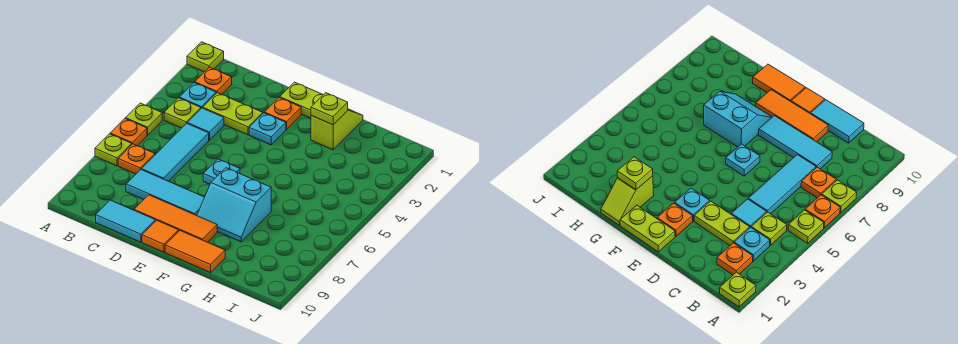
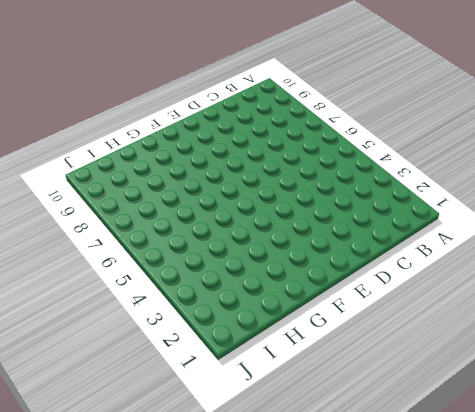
none -> lime 1x1 plate [187,42,224,72]
none -> lime 1x1 plate [126,103,162,135]
none -> orange 1x1 plate [110,119,147,146]

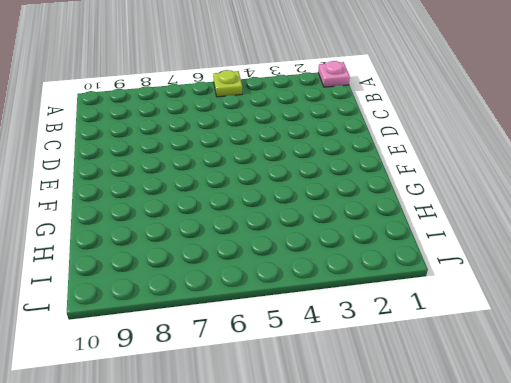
pink 1x1 plate [318,61,350,87] -> lime 1x1 plate [187,42,224,72]
none -> orange 1x1 plate [110,119,147,146]
none -> lime 1x1 plate [95,134,132,166]
none -> orange 1x1 plate [195,67,232,95]

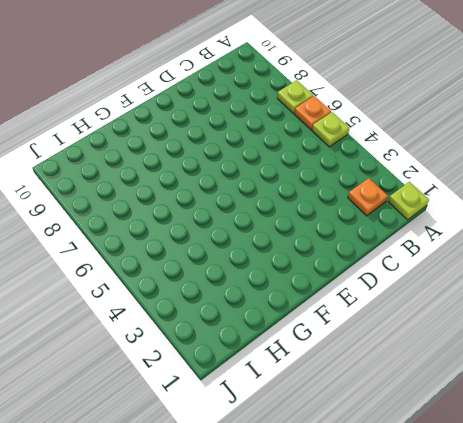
none -> cyan 1x1 plate [179,83,216,108]
none -> lime 1x1 plate [164,98,201,128]
none -> orange 1x1 plate [118,144,155,174]

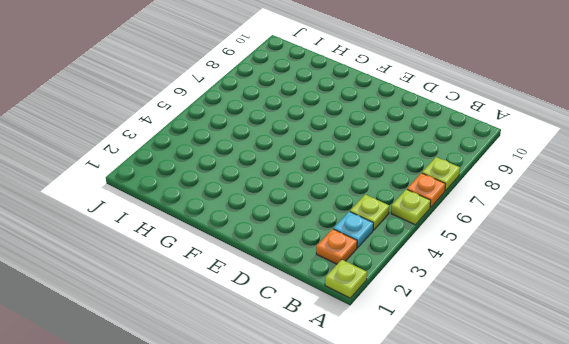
none -> orange 1x1 plate [118,144,155,174]
none -> lime 1x2 plate [203,93,263,135]
none -> cyan 1x1 tile [187,108,224,140]

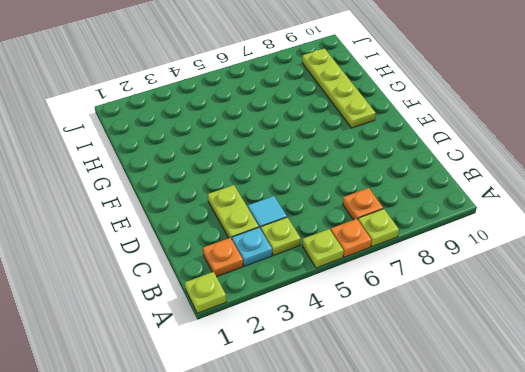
lime 1x4 plate [302,48,376,128] -> orange 1x3 tile [134,195,217,242]
none -> cyan 1x3 tile [141,123,209,181]
none -> cyan 1x3 tile [126,170,204,216]
none -> cyan 1x2 tile [96,200,155,242]

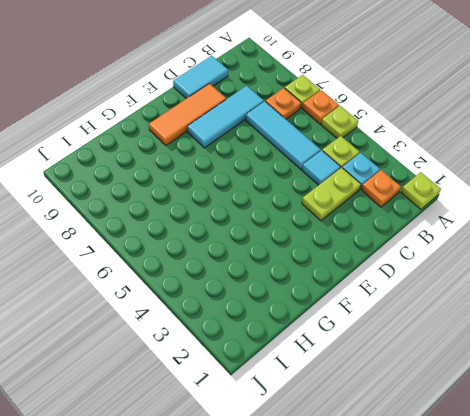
none -> lime 1x2 plate [280,82,323,118]
none -> orange 1x1 plate [265,98,301,130]
none -> cyan 1x1 plate [249,113,286,145]

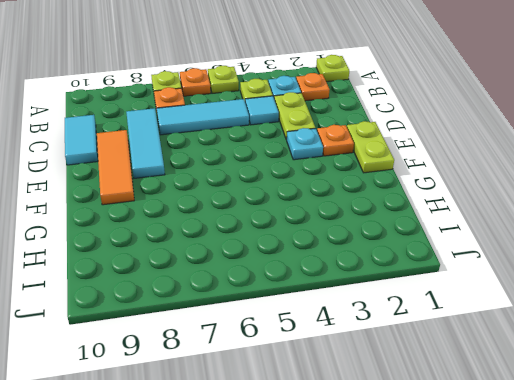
none -> cyan 1x1 plate [203,159,240,184]
none -> orange 1x1 tile [142,220,179,252]
none -> cyan 2x2 slope [197,168,271,242]

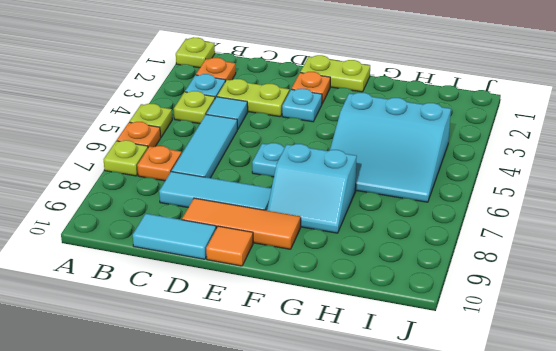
cyan 3x3 slope [330,93,451,202] -> none
none -> orange 1x2 tile [165,231,225,273]
none -> lime 1x2 slope [311,109,363,150]
none -> lime 1x1 plate [311,93,348,125]

